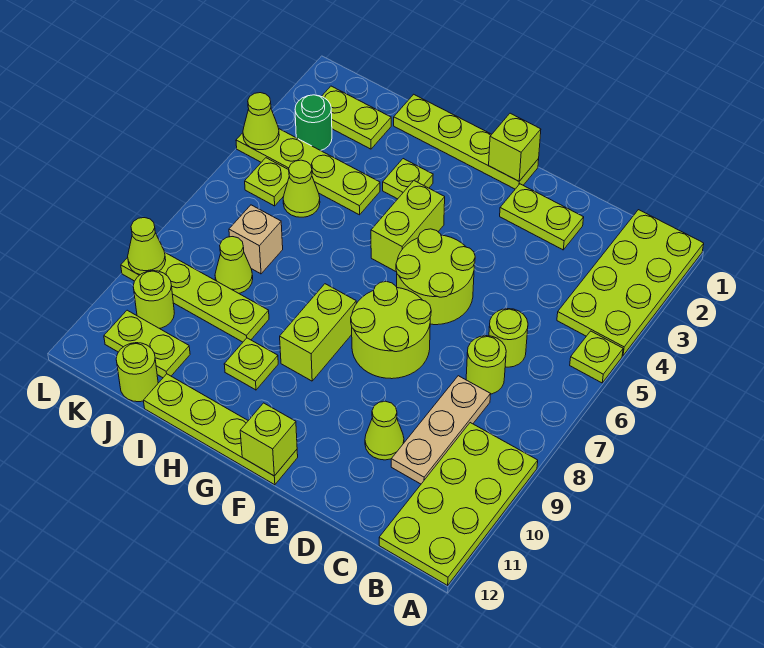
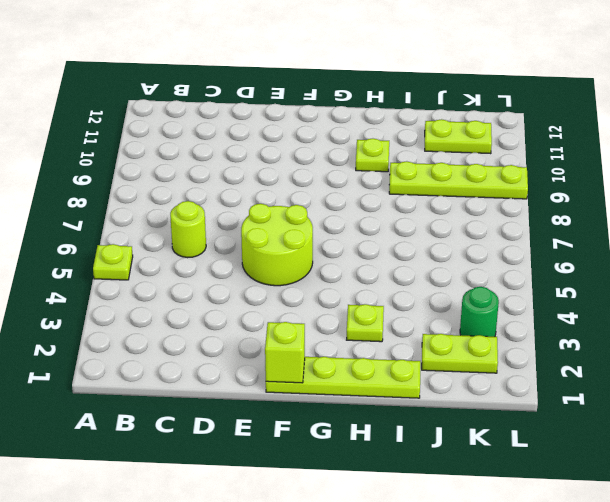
none -> lime 2x4 plate [557,210,704,356]
none -> lime 2x4 plate [379,423,538,585]
none -> lime 1x1 round brick [466,336,506,394]
none -> tan 1x3 plate [391,376,491,484]

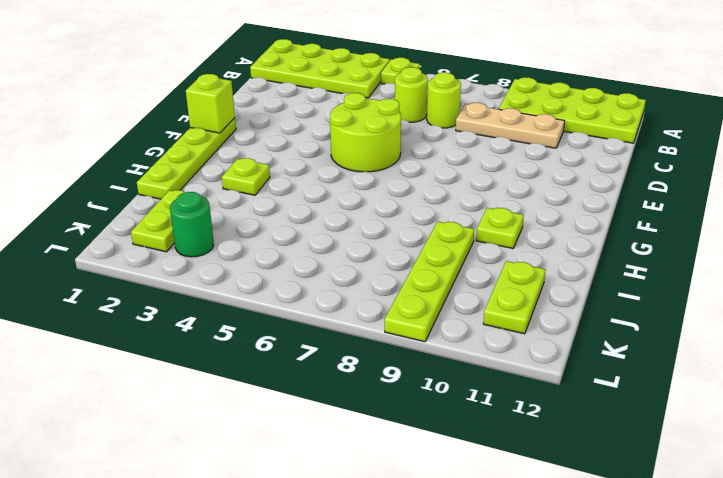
none -> lime 1x2 plate [500,184,584,250]
none -> lime 1x1 cone [365,401,404,460]
none -> lime 2x2 round brick [351,282,431,379]
none -> lime 1x4 plate [144,374,298,485]

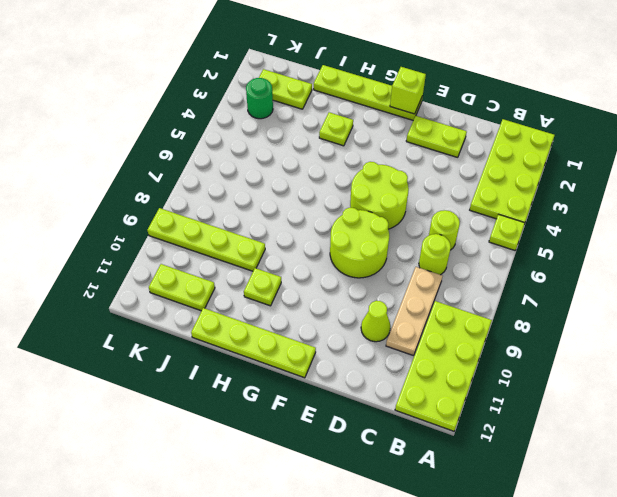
none -> lime 1x2 brick [371,181,445,272]
none -> lime 1x2 brick [280,284,356,381]
none -> lime 1x4 plate [236,129,380,215]
none -> lime 1x1 cone [283,160,320,217]

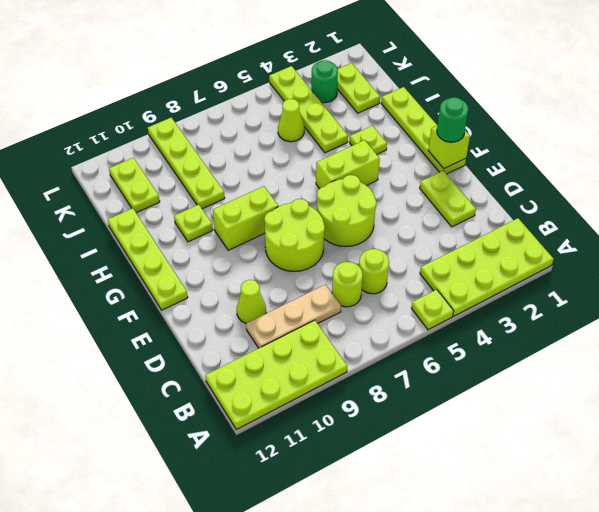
green 1x1 round brick [437,97,468,142] -> none
none -> tan 1x1 brick [229,205,283,274]
none -> lime 1x1 cone [215,237,253,293]
none -> lime 1x1 round brick [116,343,158,402]
none -> lime 1x1 plate [245,158,289,206]

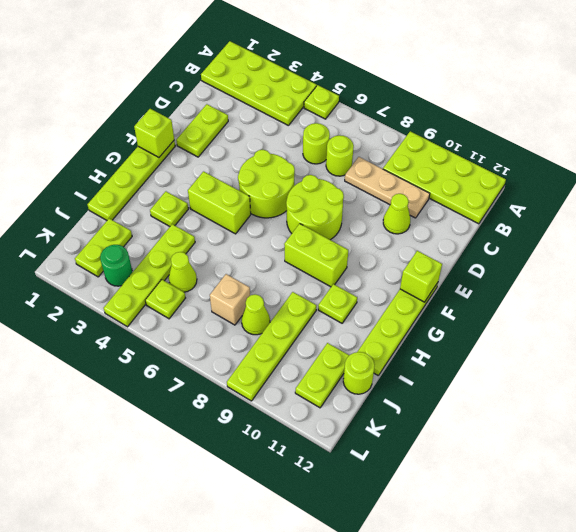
none -> lime 1x1 round brick [133,271,174,328]
none -> lime 1x1 cone [243,93,279,150]
none -> lime 1x1 cone [128,218,166,275]

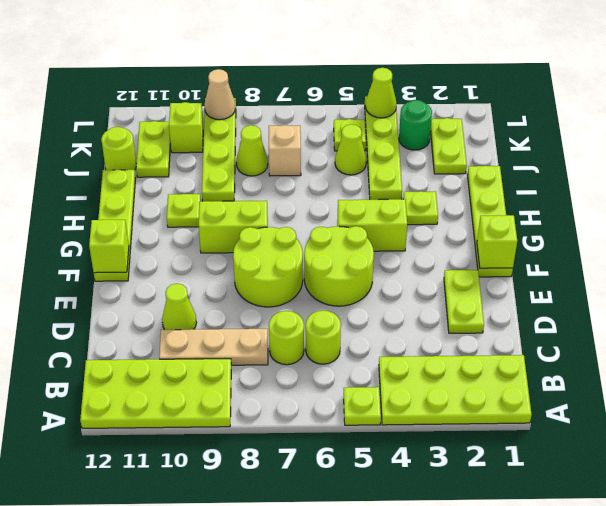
lime 1x1 brick [169,102,203,153] -> lime 1x1 round brick [133,271,174,328]
tan 1x1 cone [204,69,235,120] -> lime 1x1 cone [128,218,166,275]

